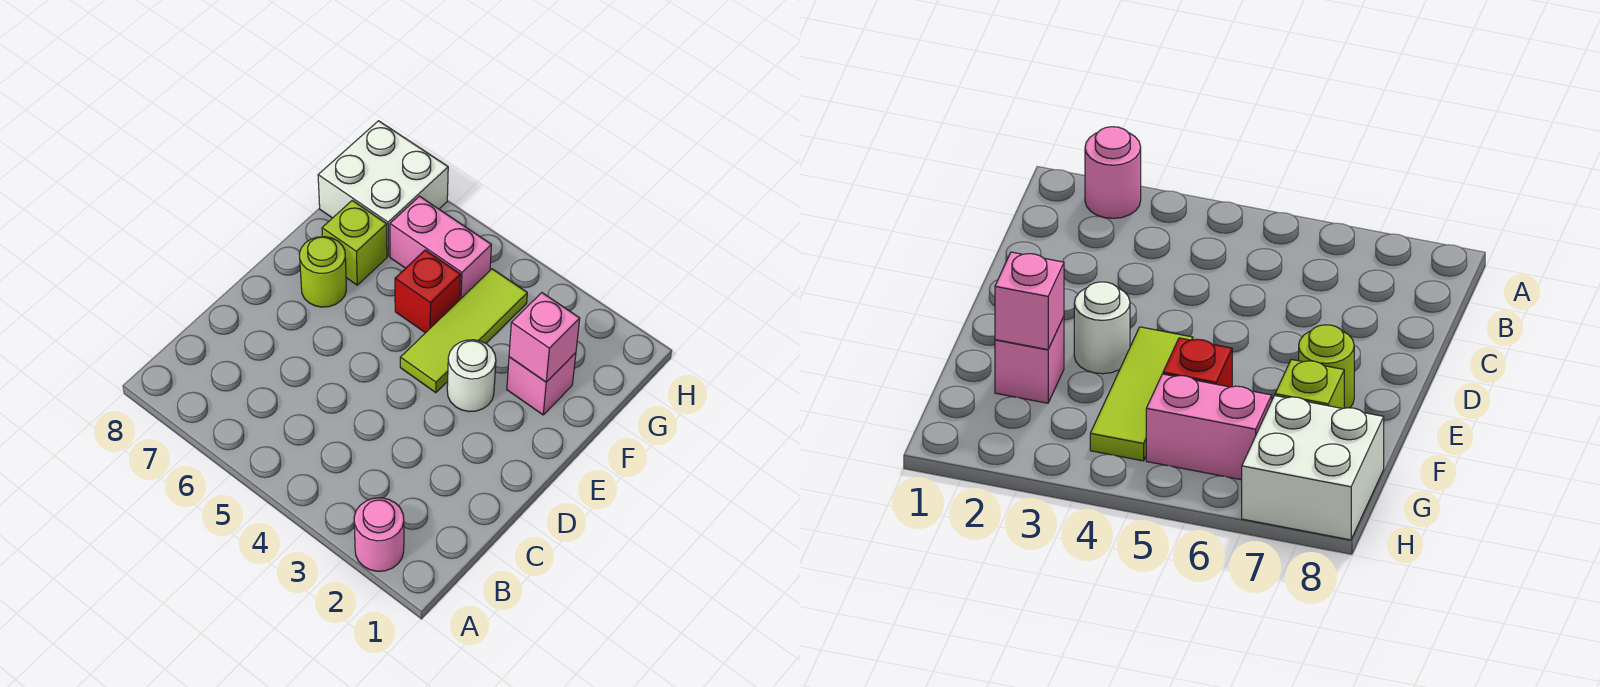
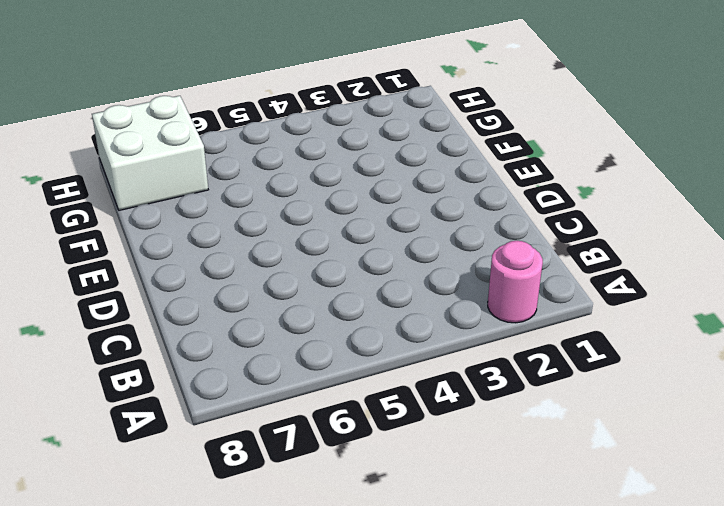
none -> white 1x1 round brick [447,340,496,412]
none -> lime 1x3 tile [400,269,527,393]

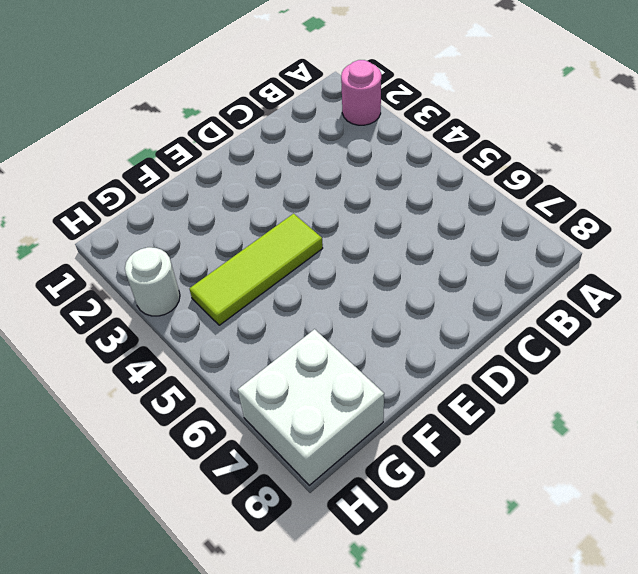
white 1x1 round brick [125,247,180,316] -> white 1x1 round brick moved to [447,340,496,412]
none -> lime 1x1 round brick [299,237,346,307]
none -> pink 1x1 brick [507,353,576,415]

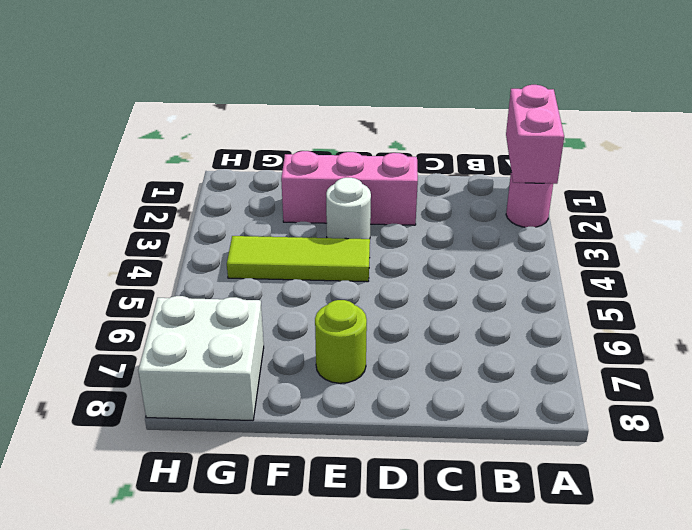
pink 1x2 brick [506,85,564,184] -> pink 1x2 brick moved to [390,196,491,299]
pink 1x3 brick [281,151,418,225] -> pink 1x1 brick [507,353,576,415]
none -> red 1x1 brick [395,250,461,333]
none -> lime 1x1 brick [322,200,387,285]

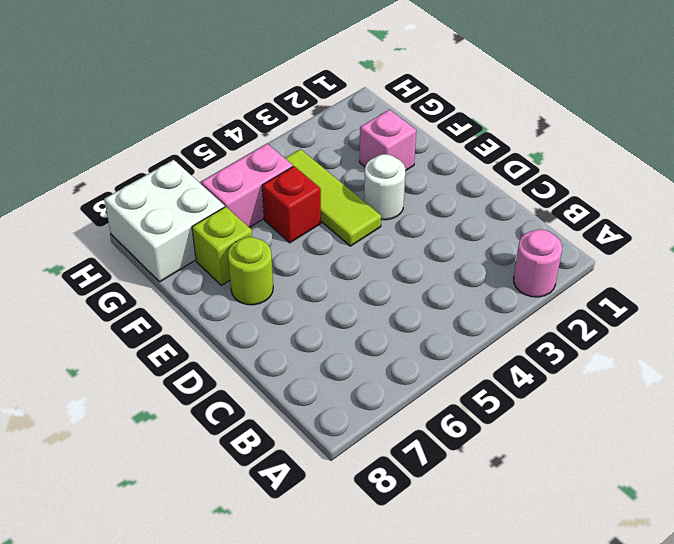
none -> pink 1x1 brick [509,293,580,382]

